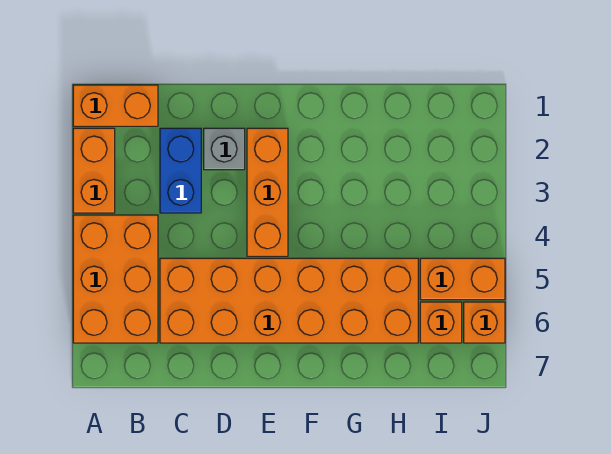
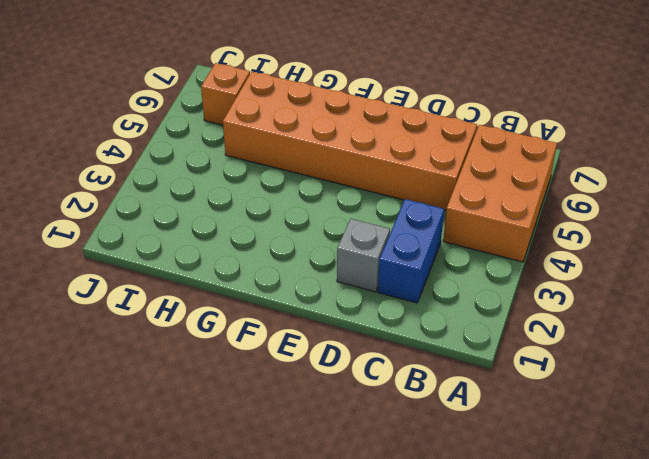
none -> orange 1x2 brick [73,85,158,126]
none -> orange 1x2 brick [73,128,115,213]

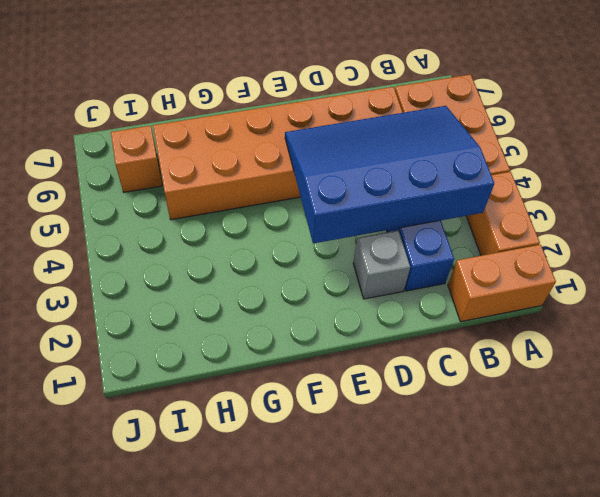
blue 3x4 slope [285,106,494,243] -> none
none -> orange 1x3 brick [247,128,288,256]
none -> orange 1x2 brick [420,258,505,300]

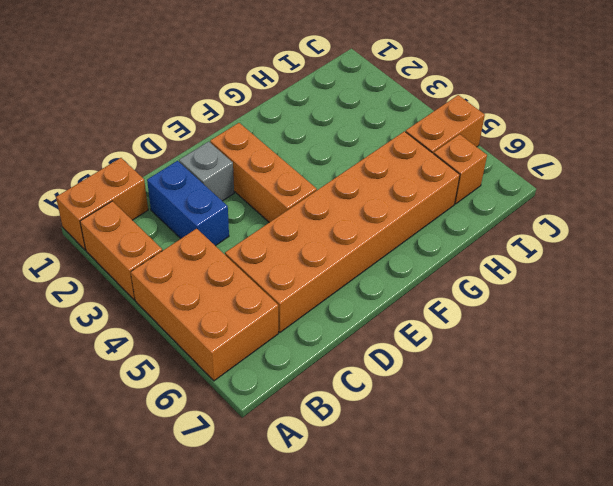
none -> orange 1x1 brick [464,302,505,343]

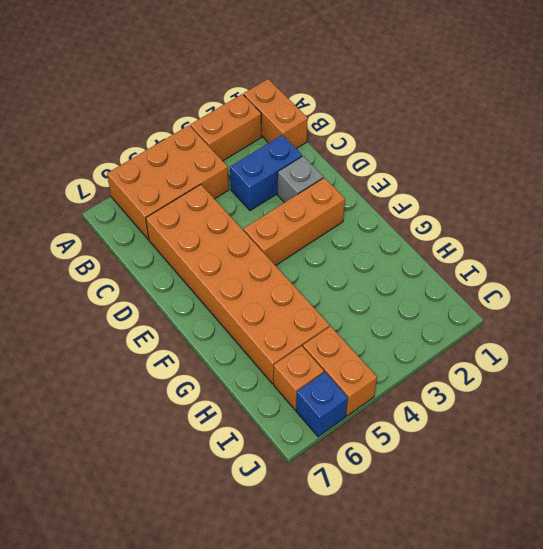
blue 1x1 brick [296,372,348,437] -> orange 1x1 brick [464,302,505,343]

